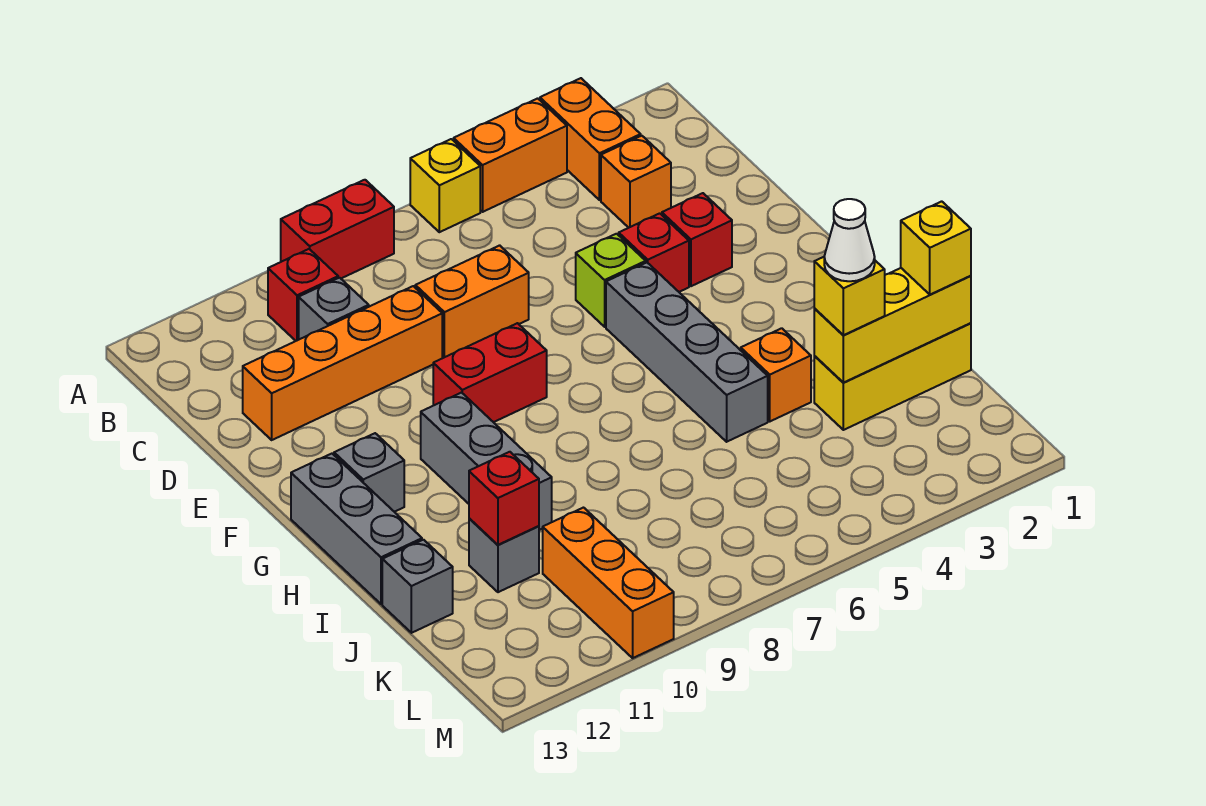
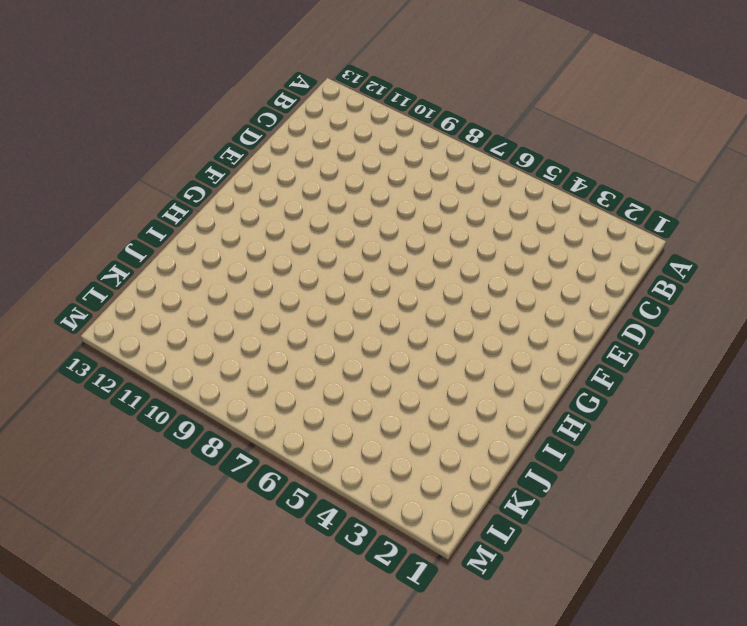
none -> orange 1x2 brick [540,78,641,200]
none -> orange 1x2 brick [454,98,567,212]
none -> yellow 1x1 brick [410,139,480,232]

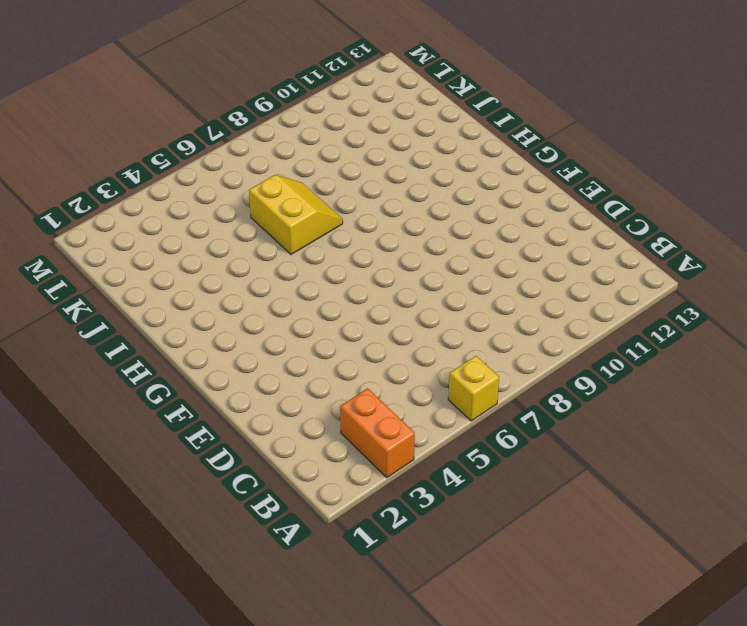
yellow 2x2 slope [249,175,343,254] -> none
none -> orange 1x2 brick [454,98,567,212]
none -> red 1x2 brick [281,180,394,278]
none -> red 1x1 brick [268,249,338,341]

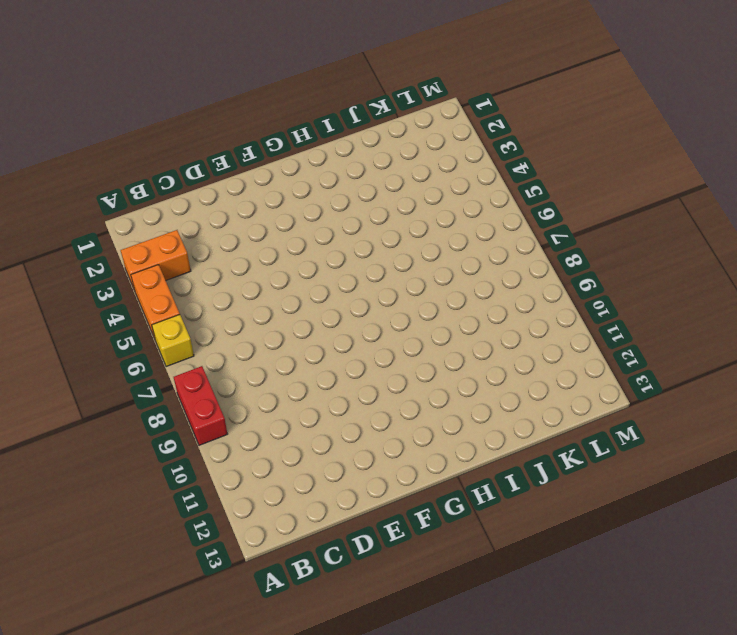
none -> red 1x1 brick [268,249,338,341]
none -> orange 1x1 brick [601,136,671,228]
none -> grey 1x1 brick [299,278,369,339]

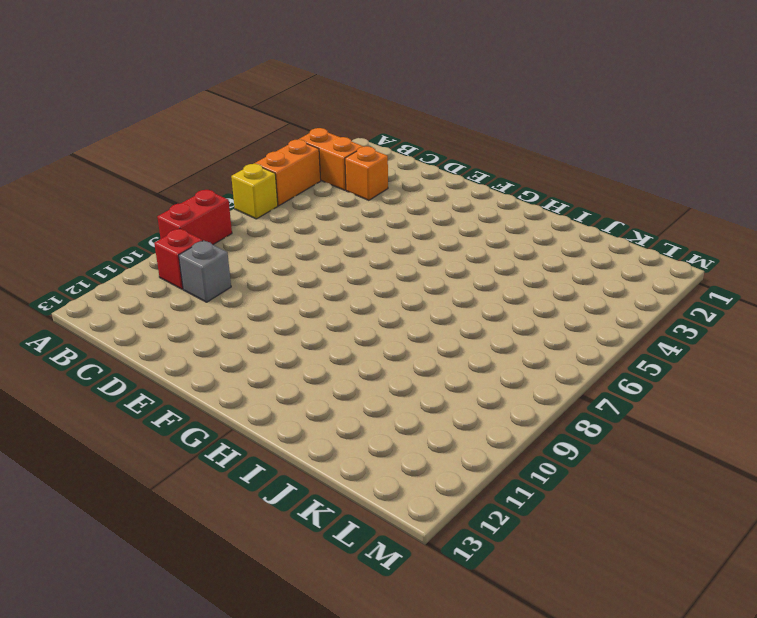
none -> orange 1x2 brick [415,245,529,358]
none -> orange 1x4 brick [243,286,442,440]
none -> red 1x1 brick [662,193,732,286]

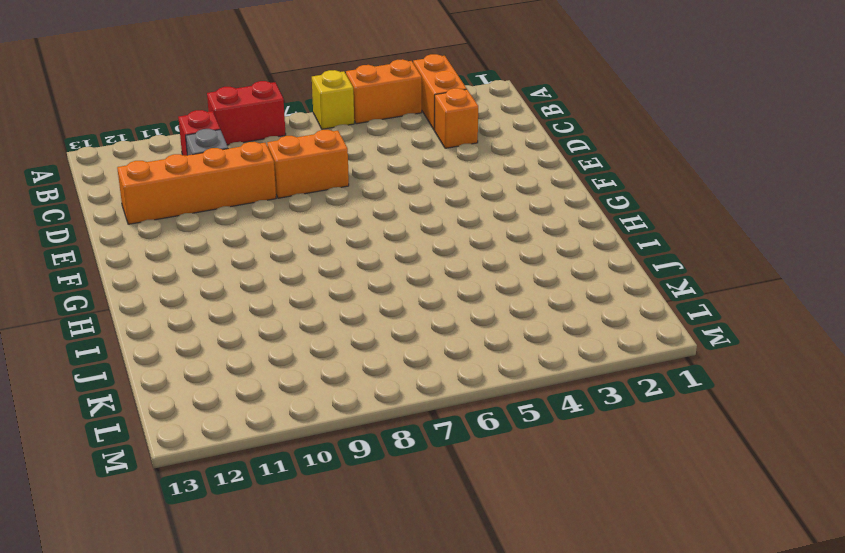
none -> red 1x1 brick [662,193,732,286]
none -> red 1x1 brick [619,213,689,292]
none -> lime 1x1 brick [576,234,646,327]

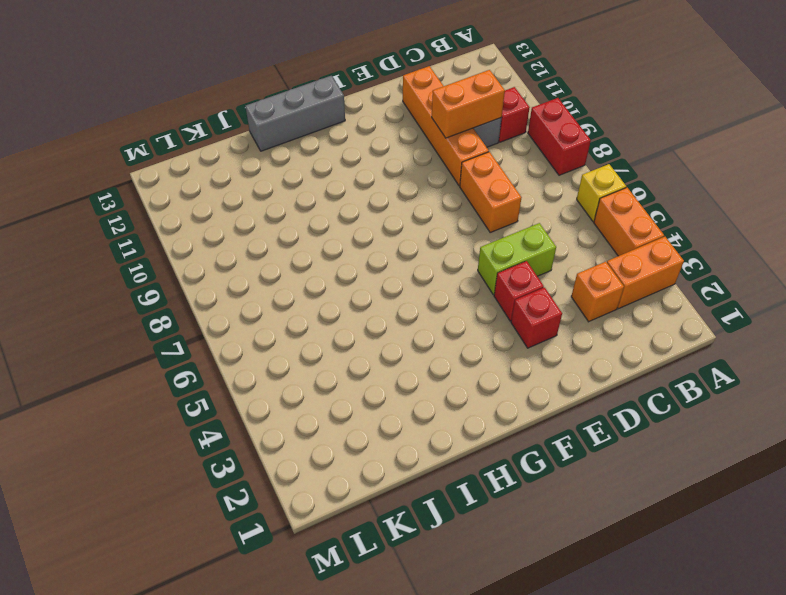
orange 1x2 brick [432,70,505,138] -> none
lime 1x2 brick [478,223,556,295] -> lime 1x1 brick [576,234,646,327]
none -> grey 1x4 brick [606,263,768,442]
none -> red 1x2 brick [433,323,547,422]
none -> grey 1x3 brick [421,393,552,530]

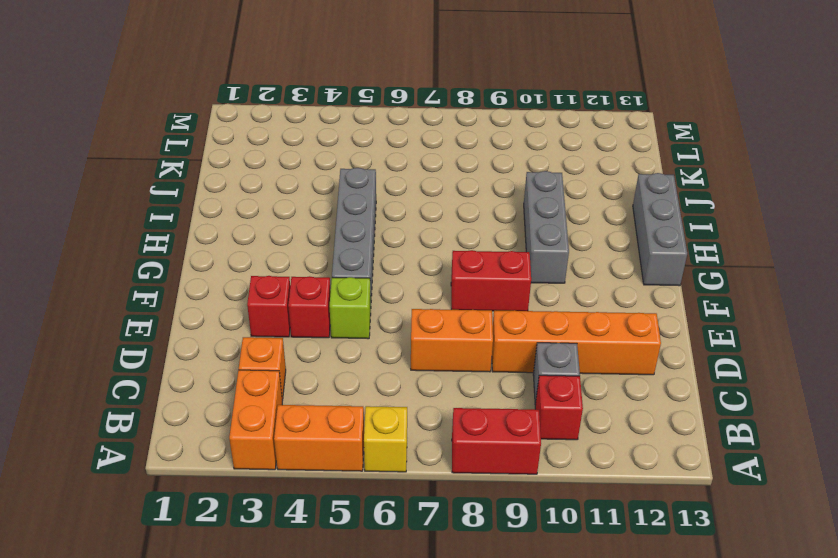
none -> grey 1x1 brick [334,433,404,512]
none -> orange 1x1 brick [741,328,811,421]
none -> yellow 1x3 brick [814,323,971,430]

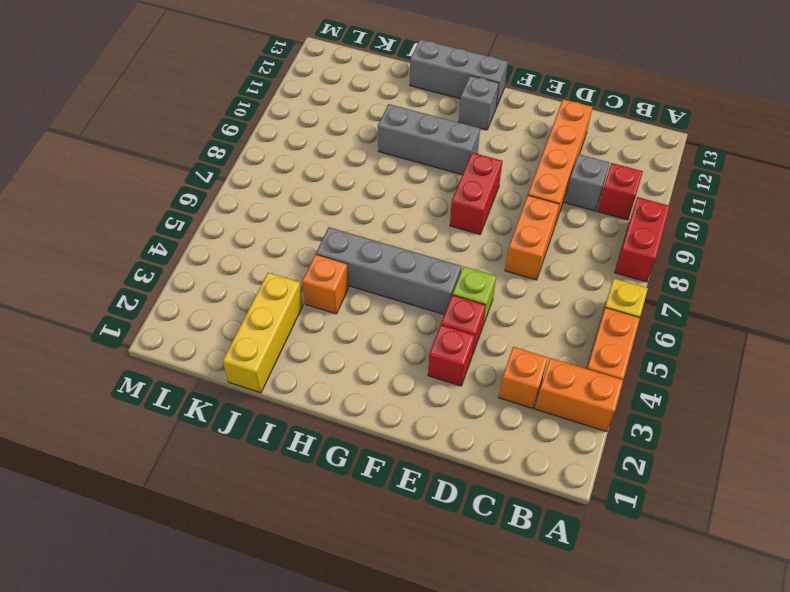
none -> grey 1x1 brick [469,518,539,592]
none -> grey 1x1 brick [382,540,453,633]
none -> orange 1x3 brick [543,508,674,658]

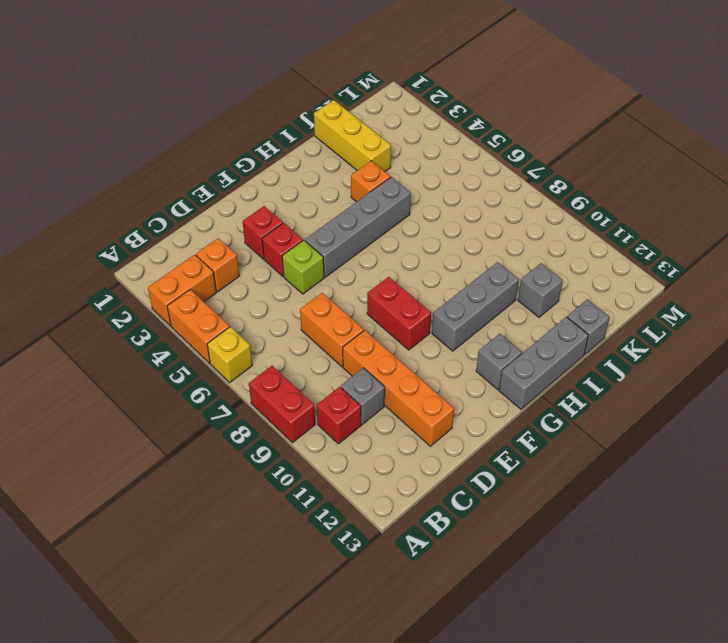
none -> orange 1x3 brick [543,508,674,658]
none -> yellow 1x3 brick [814,268,971,383]
none -> red 1x1 brick [469,452,539,545]

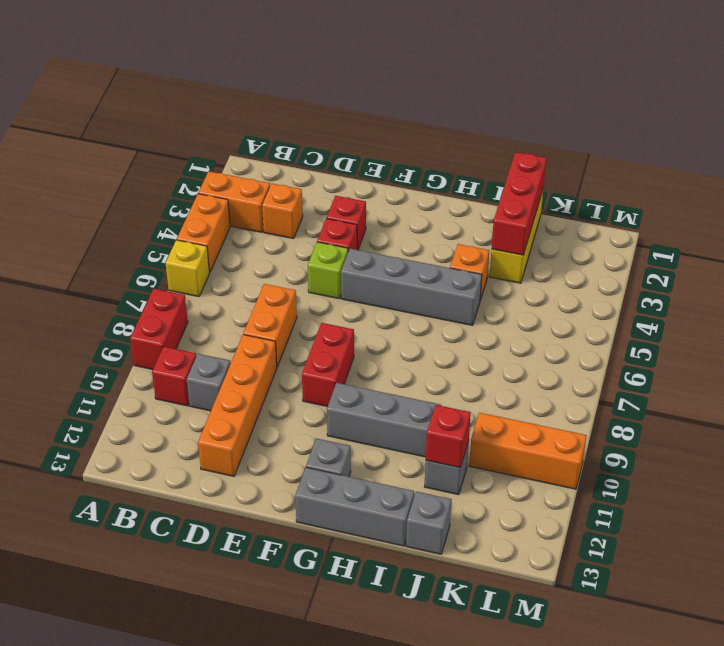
red 1x3 brick [492,152,547,255] -> yellow 1x3 brick [814,268,971,383]
none -> yellow 1x1 brick [901,201,971,295]
none -> yellow 1x1 brick [814,257,885,335]
none -> white 1x1 cone [824,199,875,281]

